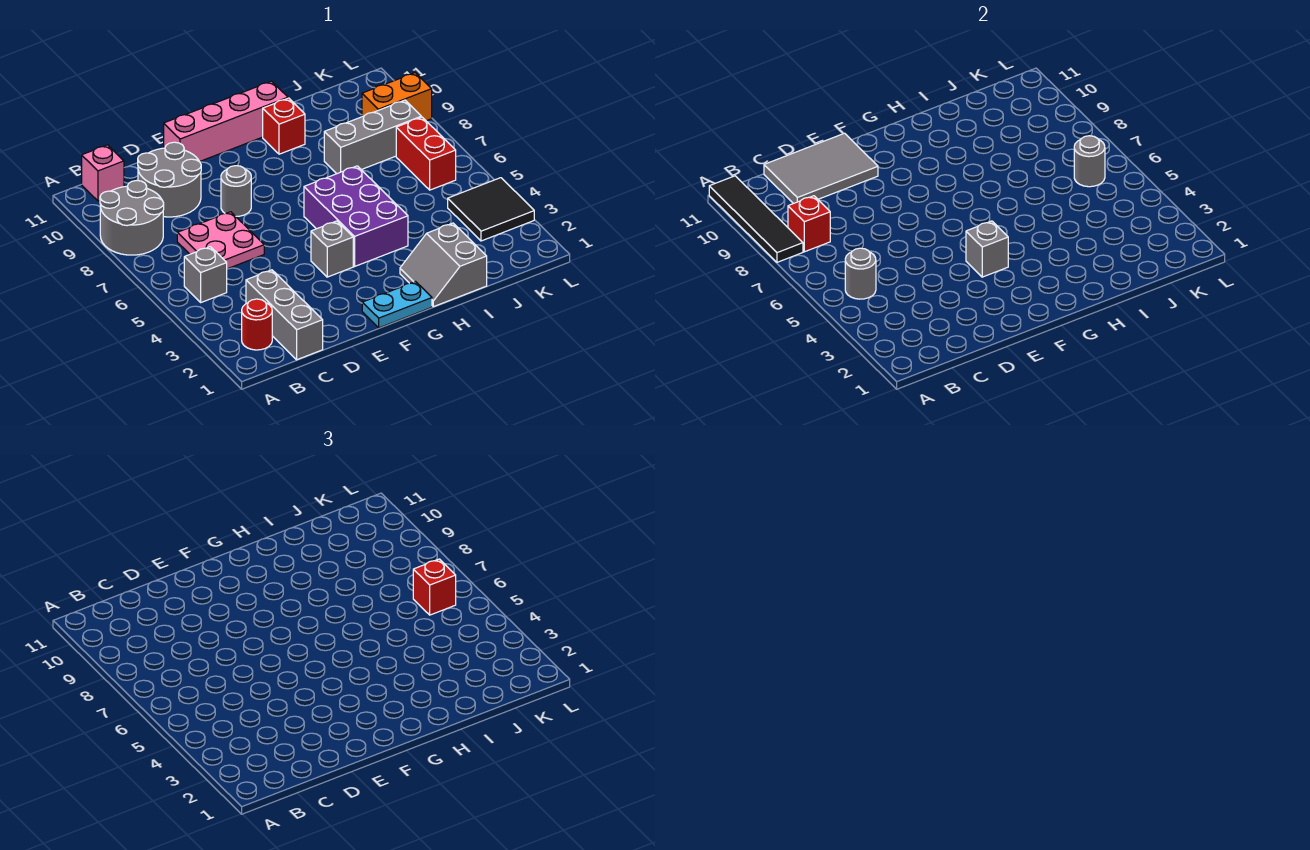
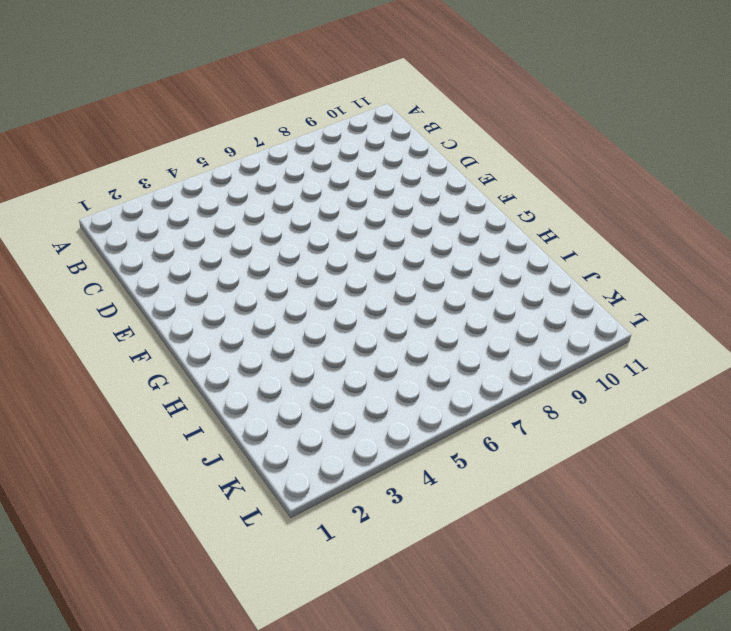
none -> grey 2x2 round brick [100,180,164,255]
none -> red 1x1 round brick [242,299,272,350]
none -> grey 1x1 brick [184,247,227,302]

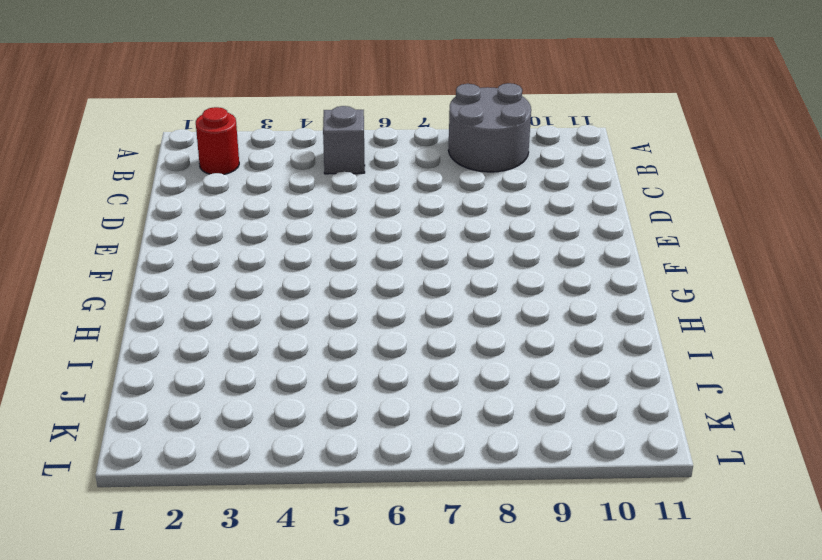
none -> pink 1x1 brick [82,145,124,201]
none -> grey 1x3 brick [246,270,323,360]
none -> pink 2x2 plate [177,212,264,269]

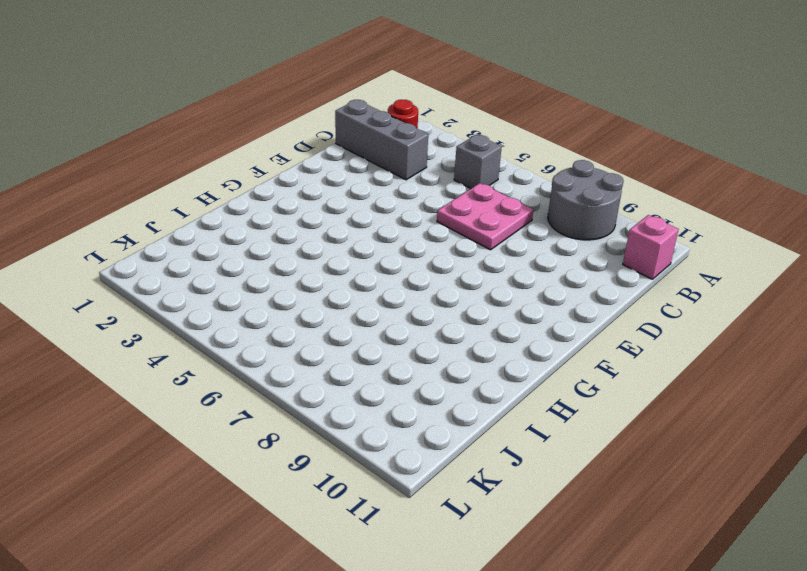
none -> grey 2x2 round brick [138,142,201,217]
none -> grey 1x1 round brick [221,166,251,216]
none -> pink 1x4 brick [164,81,288,162]

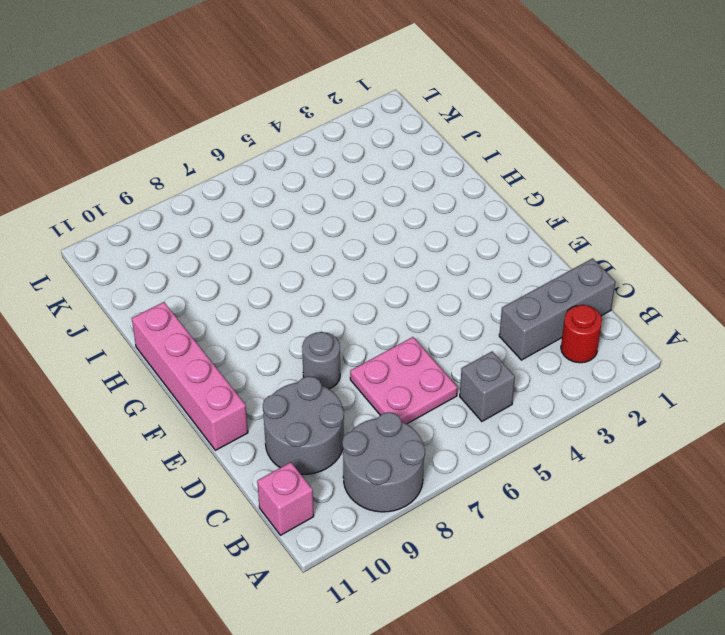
none -> cyan 1x2 plate [362,282,432,328]
none -> grey 1x1 brick [311,221,353,277]
none -> purple 2x3 brick [304,166,408,266]

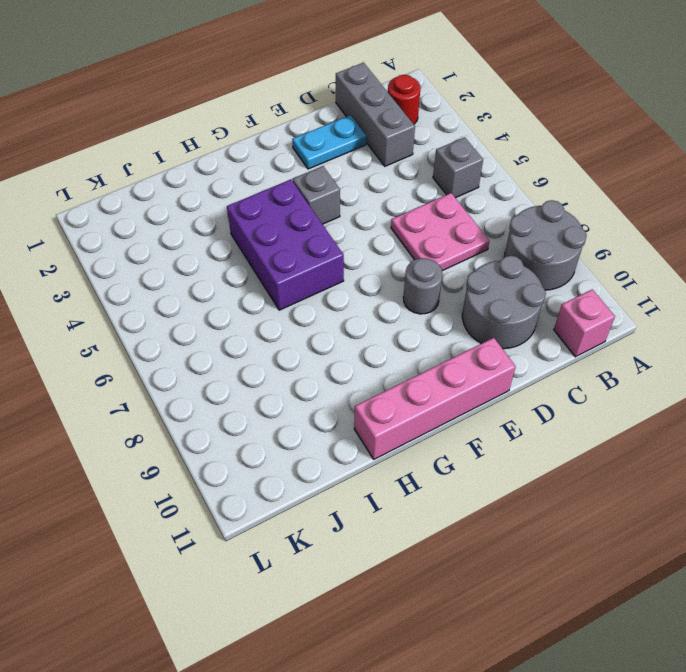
cyan 1x2 plate [292,115,367,169] -> cyan 1x2 plate moved to [362,282,432,328]
none -> grey 2x2 slope [400,223,487,307]
none -> red 1x1 brick [263,98,305,154]
none -> grey 1x3 brick [324,100,421,174]

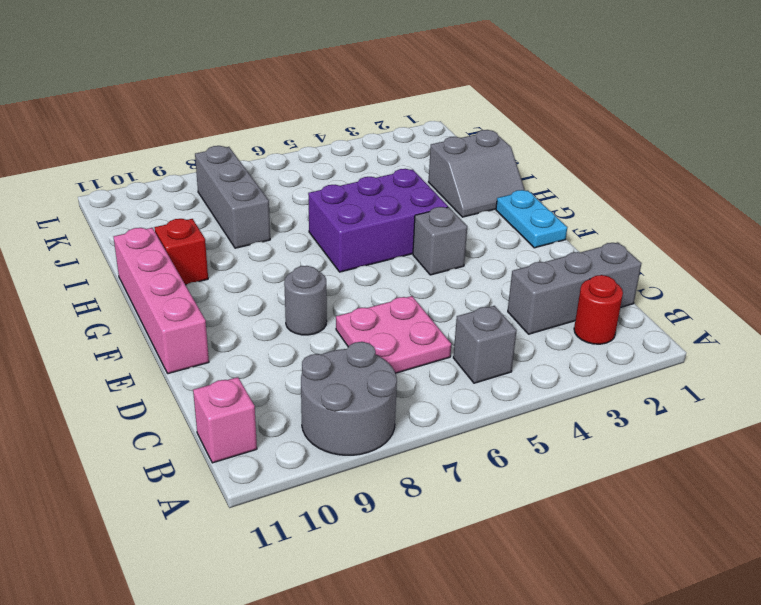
none -> grey 2x2 round brick [138,142,201,217]
none -> black 2x2 tile [448,178,534,241]
none -> red 1x2 brick [396,117,456,190]

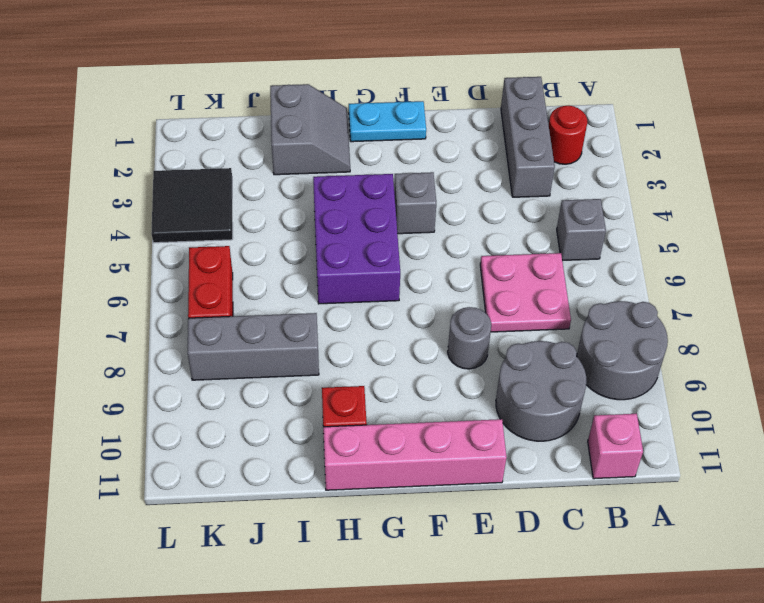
none -> orange 1x2 brick [362,73,432,121]
none -> black 1x4 tile [709,176,803,262]
none -> grey 1x1 round brick [845,248,876,299]

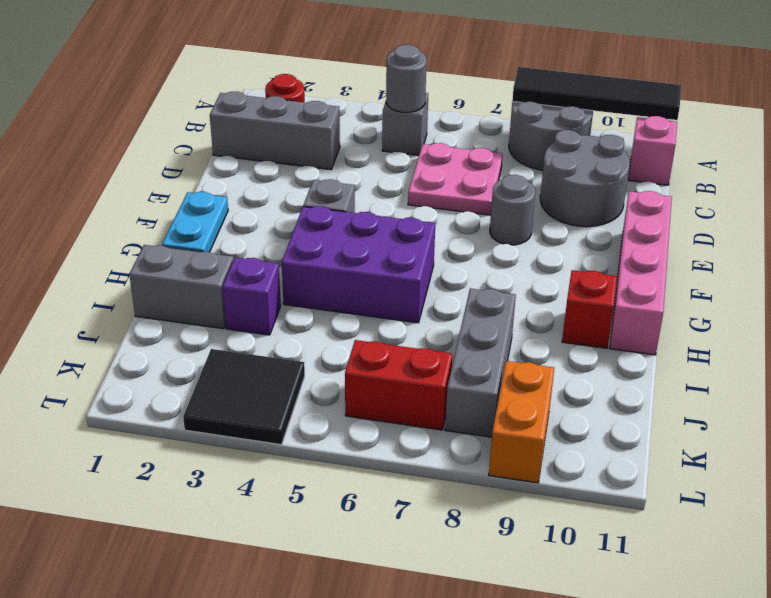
purple 1x1 brick [223,258,281,335] -> none
none -> red 1x1 brick [788,196,830,252]
none -> grey 2x3 tile [764,133,878,204]
none -> grey 1x1 brick [966,221,1008,277]

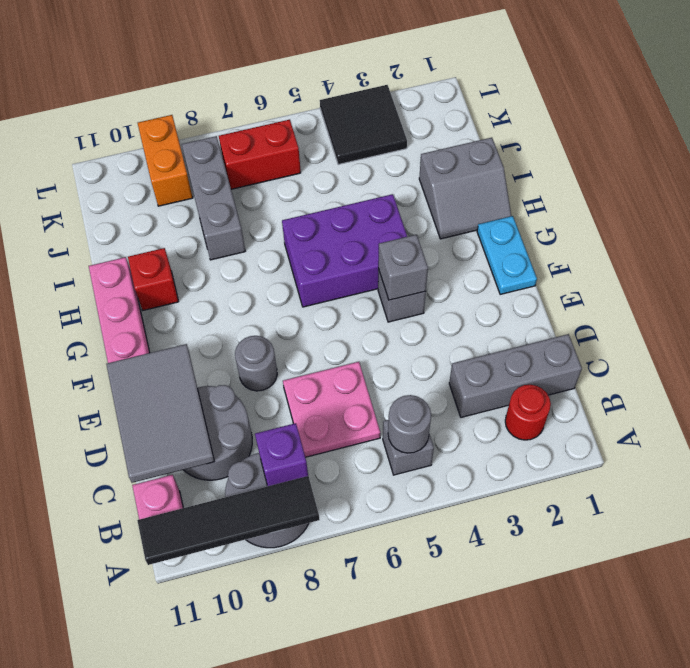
purple 1x1 brick [255,423,308,486] -> red 1x1 brick [788,196,830,252]
none -> grey 1x1 round brick [1074,136,1105,187]
none -> red 1x1 brick [413,559,456,615]

